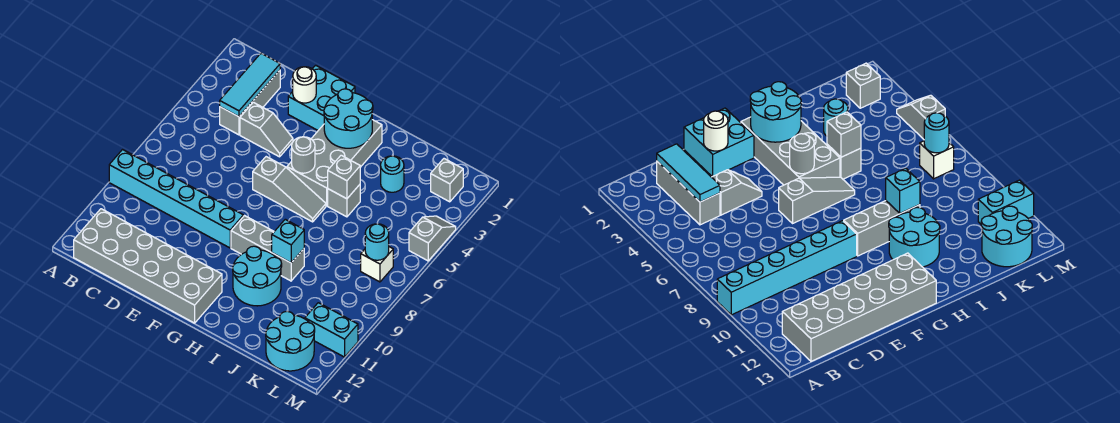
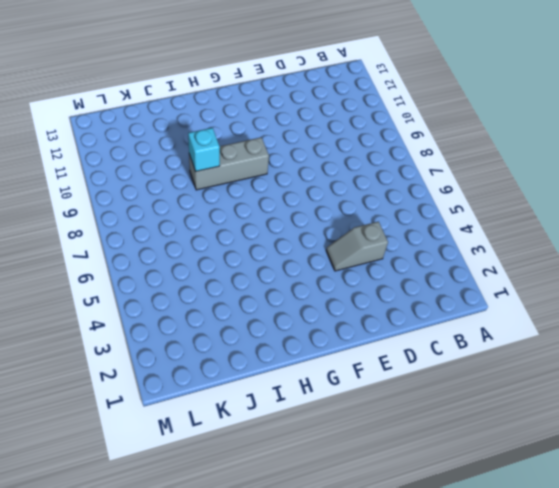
none -> cyan 1x6 brick [109,150,243,248]
none -> grey 2x6 brick [74,209,222,323]
none -> grey 1x3 brick [220,70,280,135]

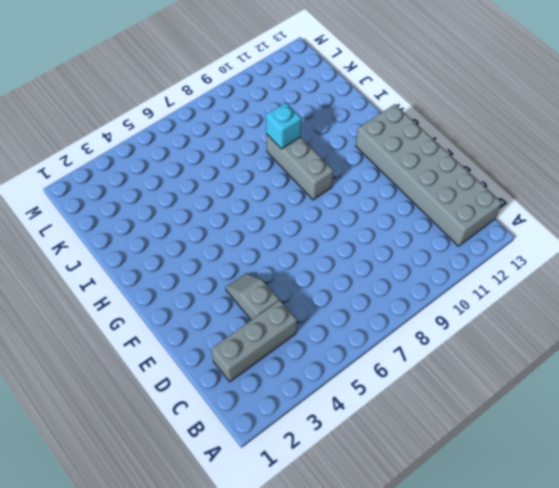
none -> cyan 1x6 brick [109,150,243,248]
none -> cyan 2x2 brick [288,65,355,130]
none -> grey 1x3 slope [253,157,326,222]

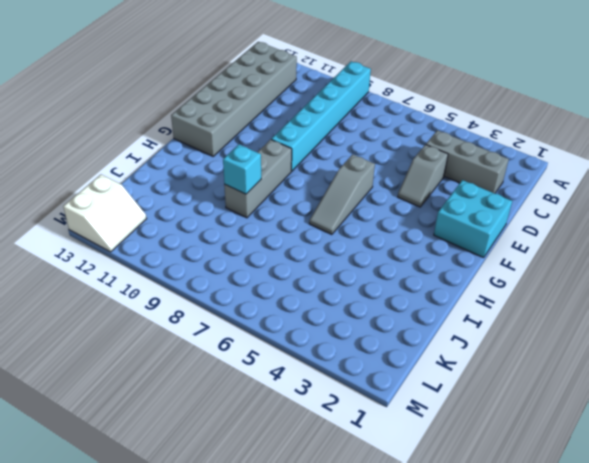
white 2x2 slope [63,175,147,252] -> cyan 2x2 round brick [266,311,315,371]
none -> grey 2x4 brick [287,120,382,206]
none -> cyan 2x2 round brick [233,246,282,306]
none -> grey 1x1 brick [328,185,360,217]

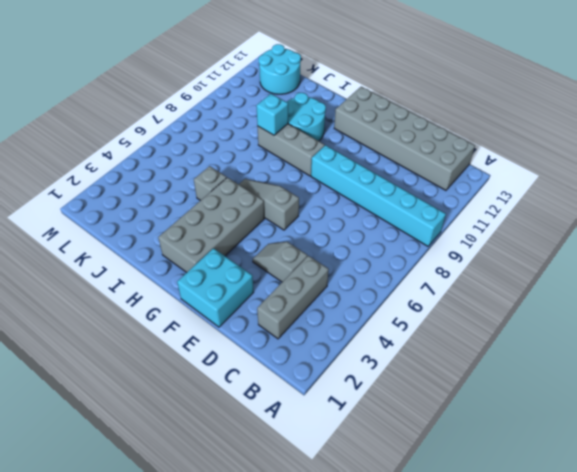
none -> cyan 1x1 round brick [381,156,404,192]
none -> grey 1x1 brick [431,159,463,202]
none -> white 1x1 brick [361,247,393,282]

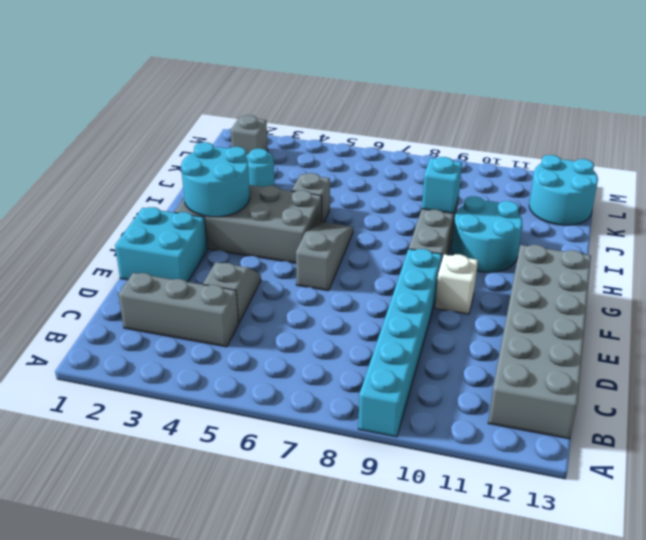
white 1x1 brick [435,254,478,314] -> white 1x1 brick moved to [361,247,393,282]
none -> cyan 1x2 brick [305,303,358,357]
none -> grey 1x2 slope [409,216,456,261]
none -> cyan 1x3 tile [220,53,280,117]

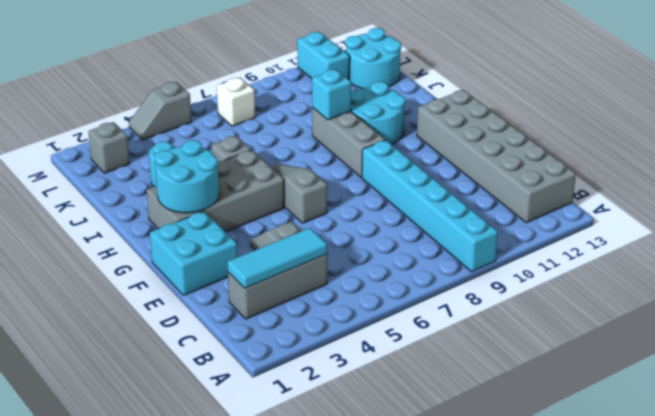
none -> white 1x1 round brick [293,67,316,103]
none -> grey 1x1 round brick [292,137,315,173]
none -> grey 1x1 brick [328,155,360,199]

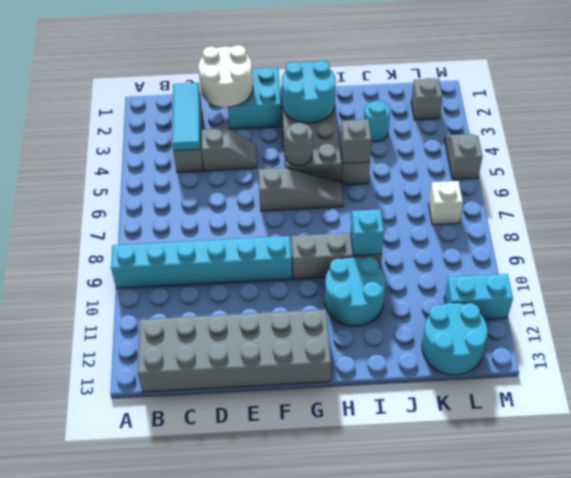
white 2x2 round brick [198,45,253,107] -> white 1x1 round brick [293,67,316,103]
none -> cyan 1x1 round brick [365,224,389,260]

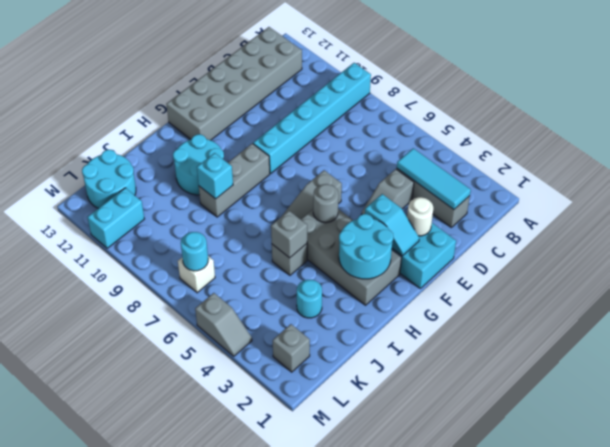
cyan 1x2 slope [365,194,419,256] -> none

